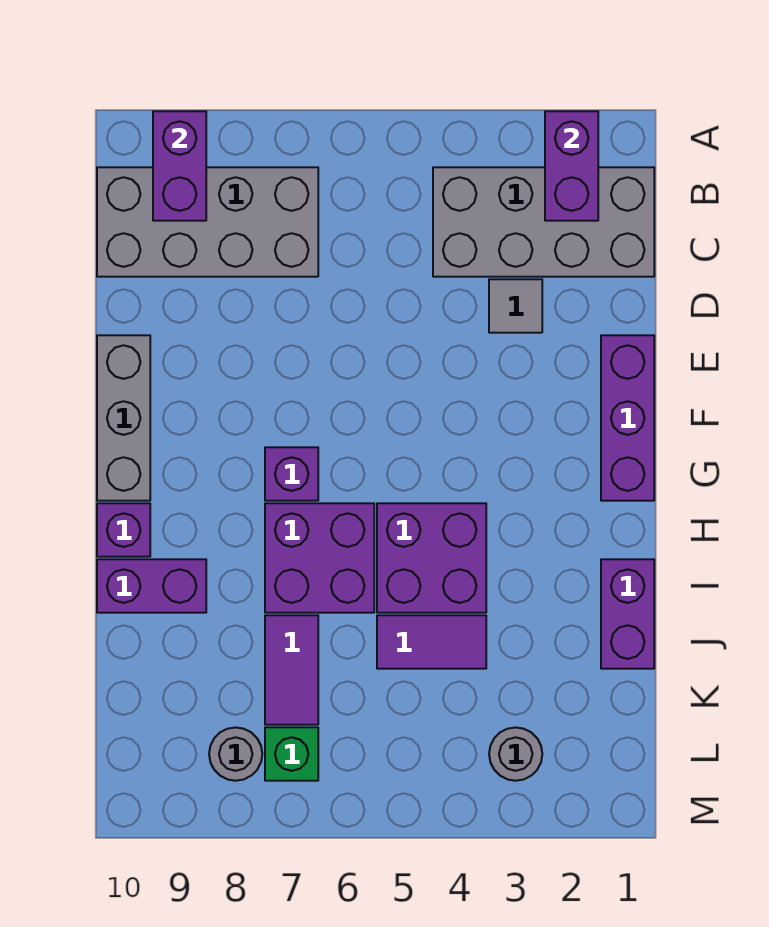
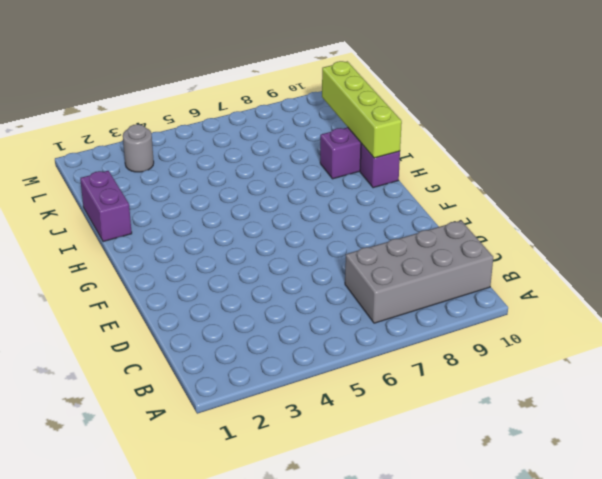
lime 1x4 brick [322,61,402,158] -> none
none -> grey 2x4 brick [433,167,654,277]
none -> grey 1x1 tile [489,279,542,333]
none -> purple 1x3 brick [601,335,654,501]

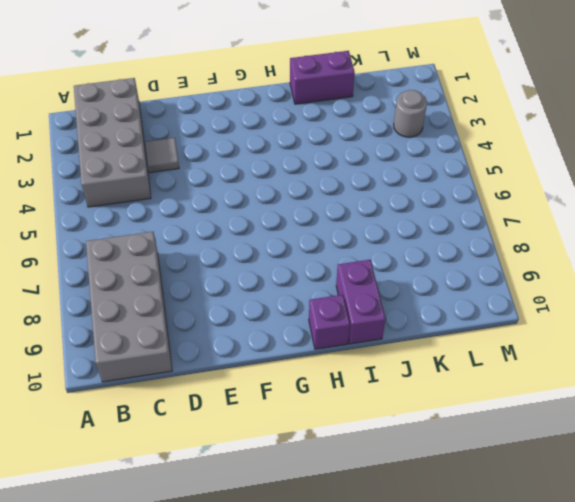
none -> purple 1x3 brick [601,335,654,501]
none -> grey 1x3 brick [97,335,150,501]
none -> purple 1x1 brick [265,447,318,501]

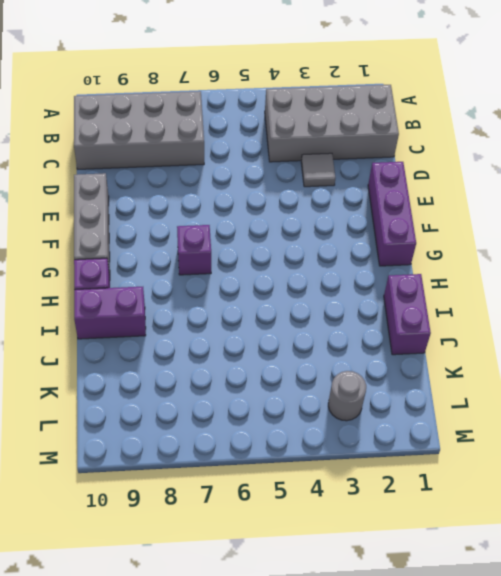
none -> purple 2x2 brick [377,503,486,613]
none -> purple 2x2 brick [265,503,374,613]
none -> purple 1x2 tile [377,615,486,669]

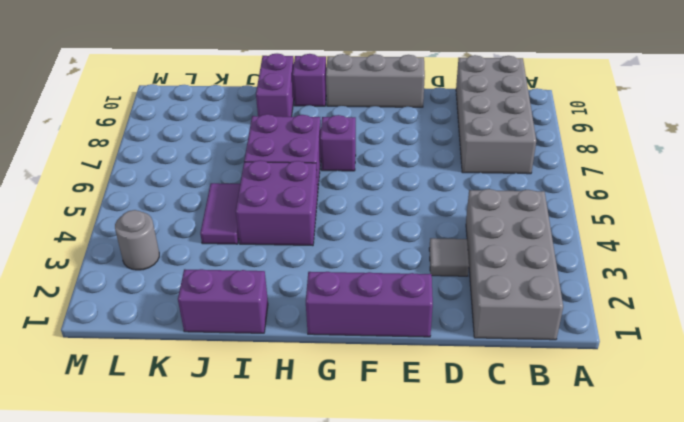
none -> purple 1x2 tile [265,615,318,725]
none -> green 1x1 brick [265,727,318,781]
none -> grey 1x1 round brick [209,727,262,781]

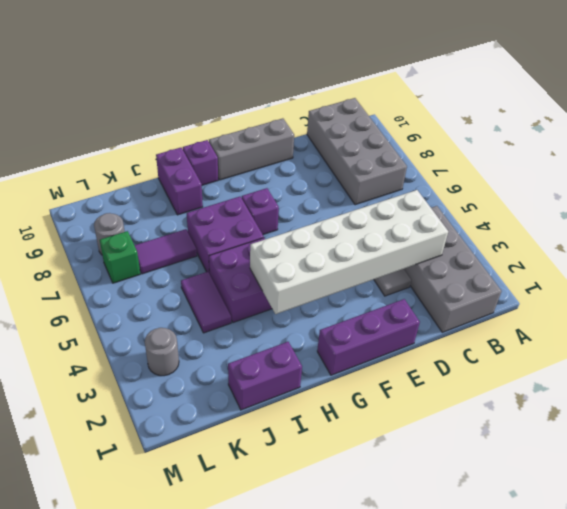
white 2x6 brick [250,190,448,314] -> none
none -> purple 1x2 brick [545,111,598,221]
none -> purple 1x2 brick [153,111,206,221]

